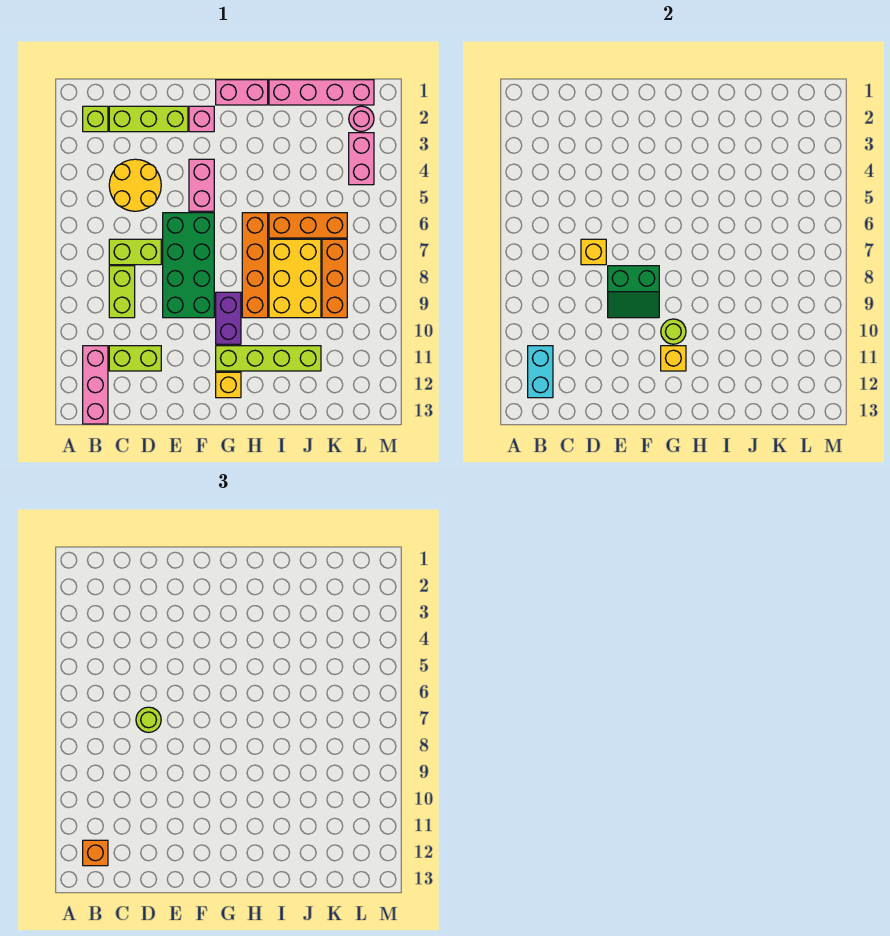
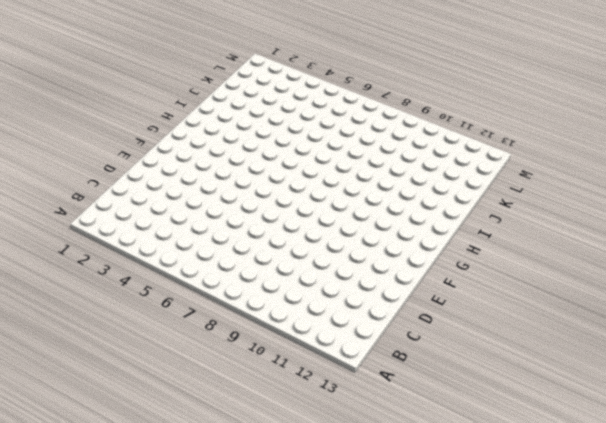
none -> lime 1x1 brick [83,106,108,132]
none -> pink 1x3 brick [83,346,108,424]
none -> lime 1x3 brick [109,106,188,132]

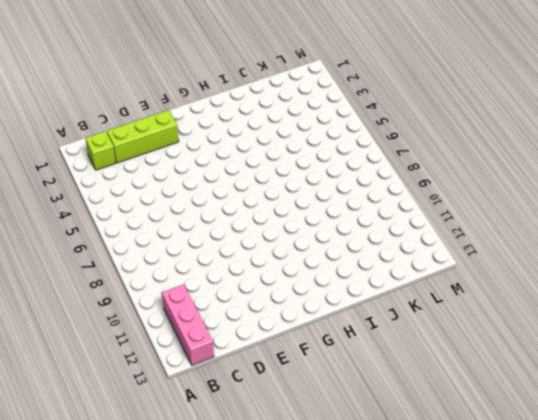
none -> yellow 2x2 round brick [109,159,161,211]
none -> lime 1x2 brick [109,239,161,265]
none -> lime 1x2 brick [109,266,135,318]

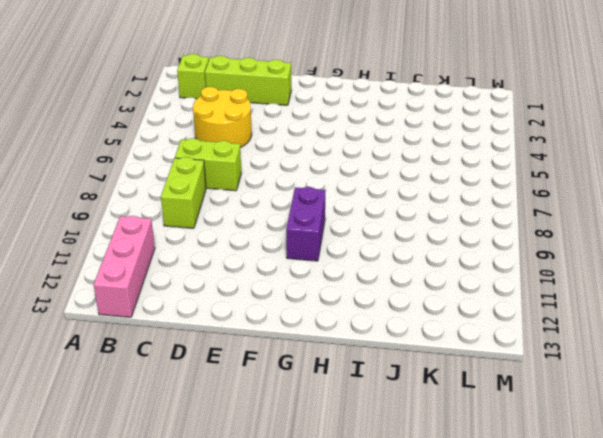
none -> lime 1x2 brick [109,346,161,371]
none -> green 2x4 brick [163,213,214,318]
none -> pink 1x1 brick [189,106,214,132]

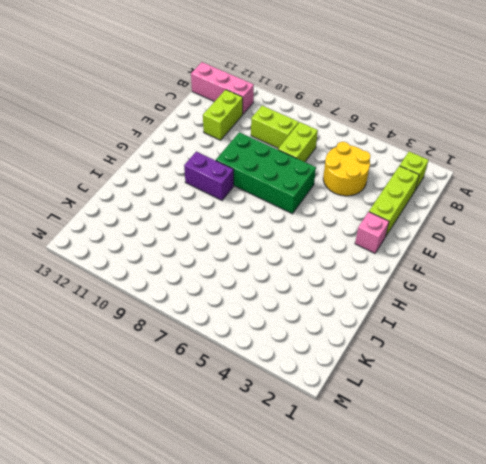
none -> pink 1x2 brick [189,159,214,211]
none -> pink 1x2 brick [216,80,268,105]
none -> lime 1x4 brick [216,346,321,371]

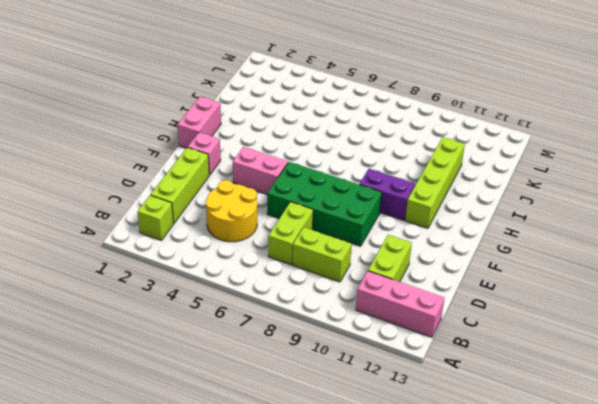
none -> yellow 1x1 brick [216,372,241,398]
none -> orange 1x4 brick [242,213,268,318]
none -> pink 1x4 brick [269,80,374,105]

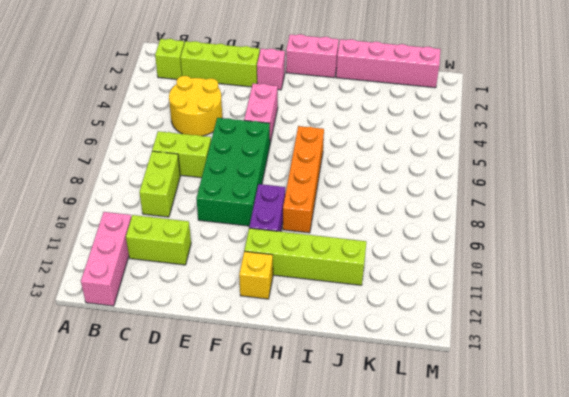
none -> orange 1x3 brick [269,213,347,238]
none -> yellow 2x3 brick [269,239,321,318]
none -> orange 1x3 brick [322,239,347,318]

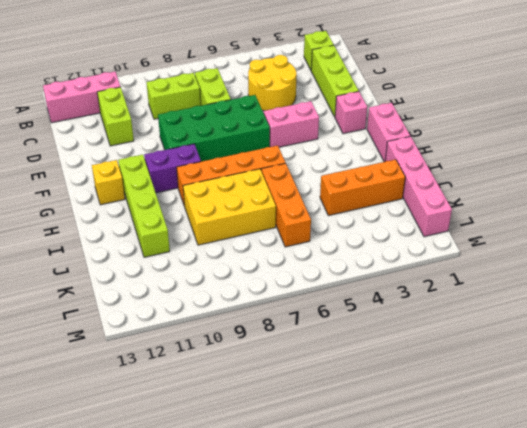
orange 1x3 brick [320,159,405,216] -> orange 1x3 brick moved to [322,239,347,318]
none -> pink 1x1 round brick [349,106,374,131]
none -> pink 1x2 brick [349,133,374,185]
none -> cyan 1x2 brick [528,346,553,398]

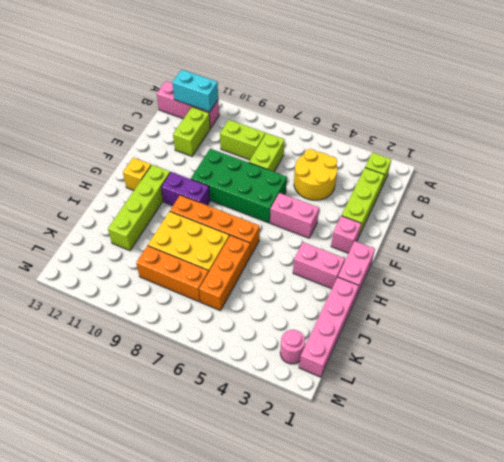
pink 1x2 brick [293,242,345,289] -> pink 1x2 brick moved to [349,133,374,185]
none -> yellow 1x1 brick [581,239,606,265]
none -> green 2x2 slope [608,266,659,318]
none -> lime 1x1 round brick [661,319,686,344]

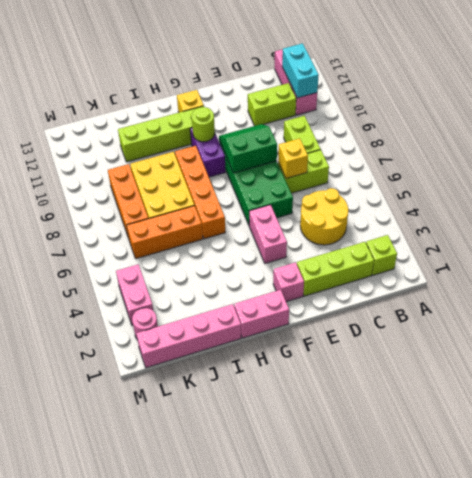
none -> yellow 1x1 brick [661,346,686,371]
none -> orange 1x1 brick [83,840,108,866]
none -> lime 1x1 round brick [136,707,161,732]

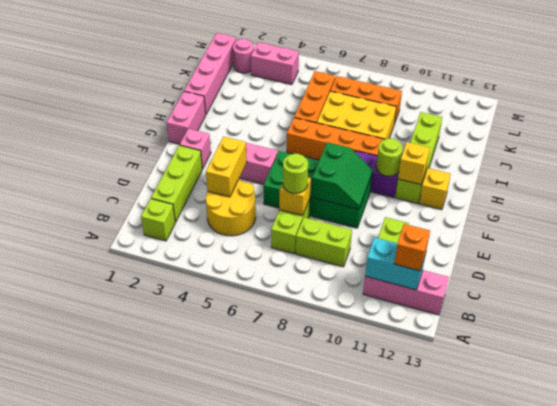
yellow 1x2 brick [206,137,247,197] -> none

